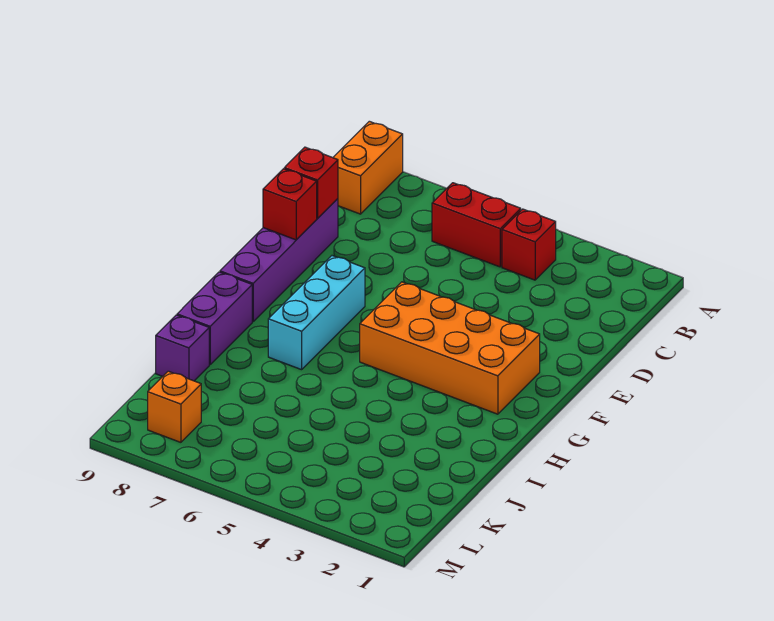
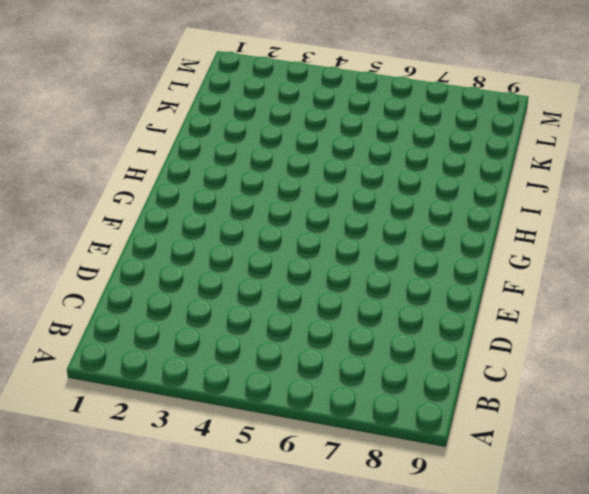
none -> orange 1x2 brick [333,121,403,214]
none -> red 1x1 brick [502,209,556,280]

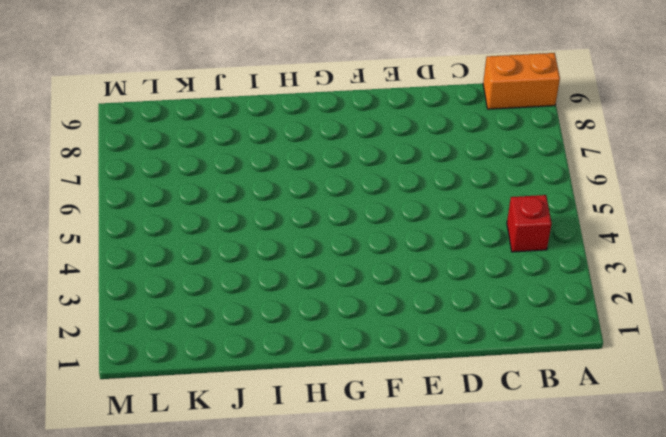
none -> red 1x2 brick [432,183,521,267]
none -> purple 1x4 brick [220,199,338,322]

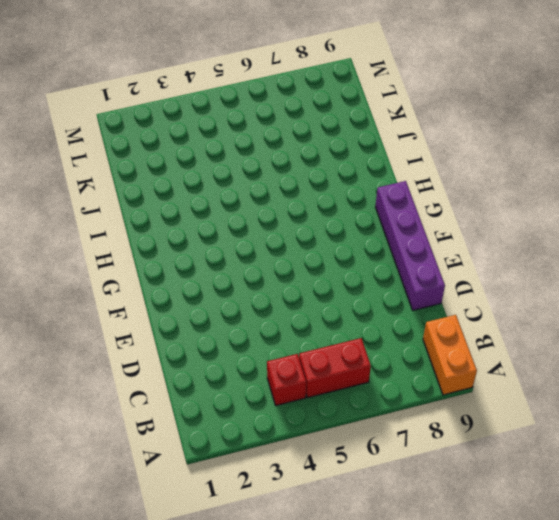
none -> orange 2x4 brick [360,282,540,414]
none -> cyan 1x3 brick [268,256,365,370]

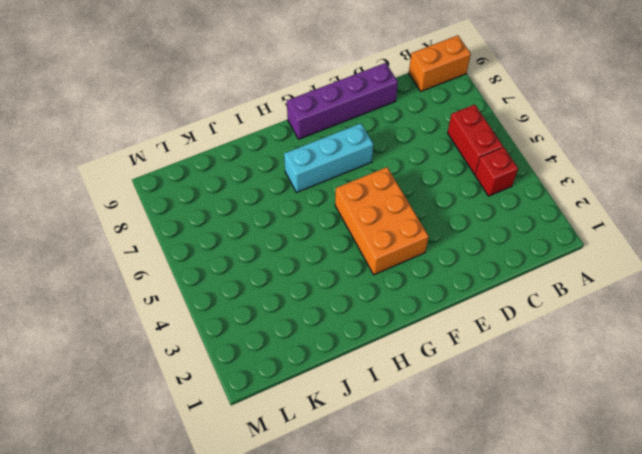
orange 2x3 brick [335,167,429,275] -> orange 2x4 brick [360,282,540,414]
none -> purple 1x2 brick [177,272,252,365]
none -> purple 1x1 brick [156,315,209,381]

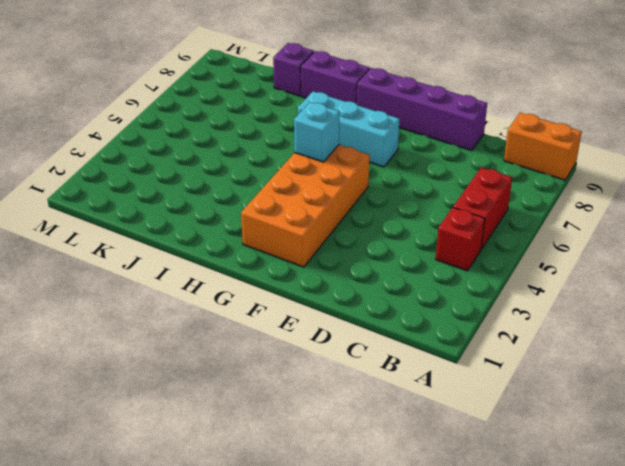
cyan 1x1 brick [294,102,339,162] -> none
none -> orange 1x1 brick [148,371,201,442]
none -> red 1x1 brick [284,147,338,218]

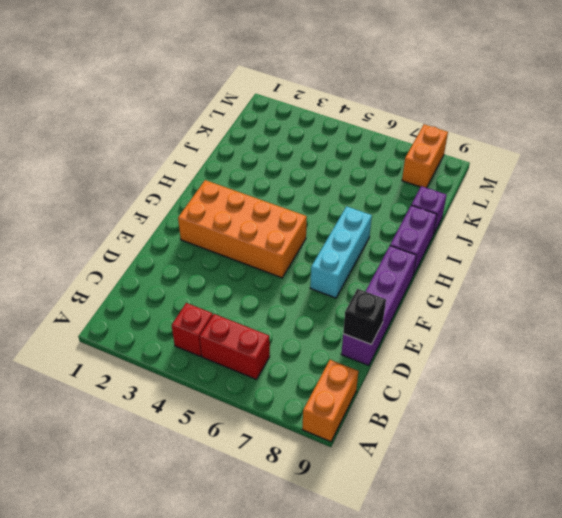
black 1x1 brick [343,289,386,345] -> red 1x1 brick [284,147,338,218]
orange 1x2 brick [402,124,448,188] -> orange 1x1 brick [148,371,201,442]
none -> red 1x1 brick [263,169,317,240]

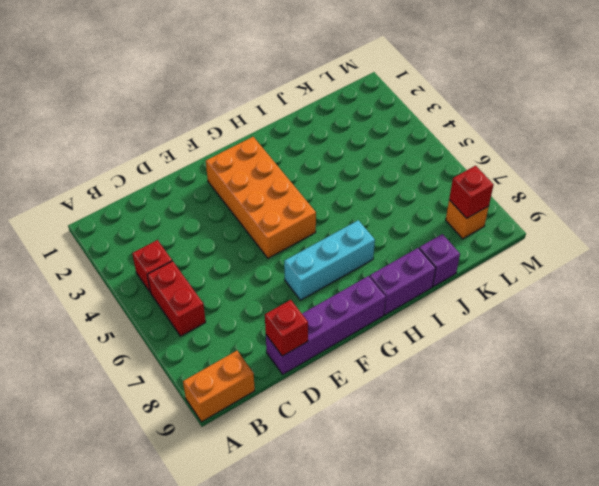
red 1x1 brick [449,166,493,218] -> red 1x1 brick moved to [263,169,317,240]

